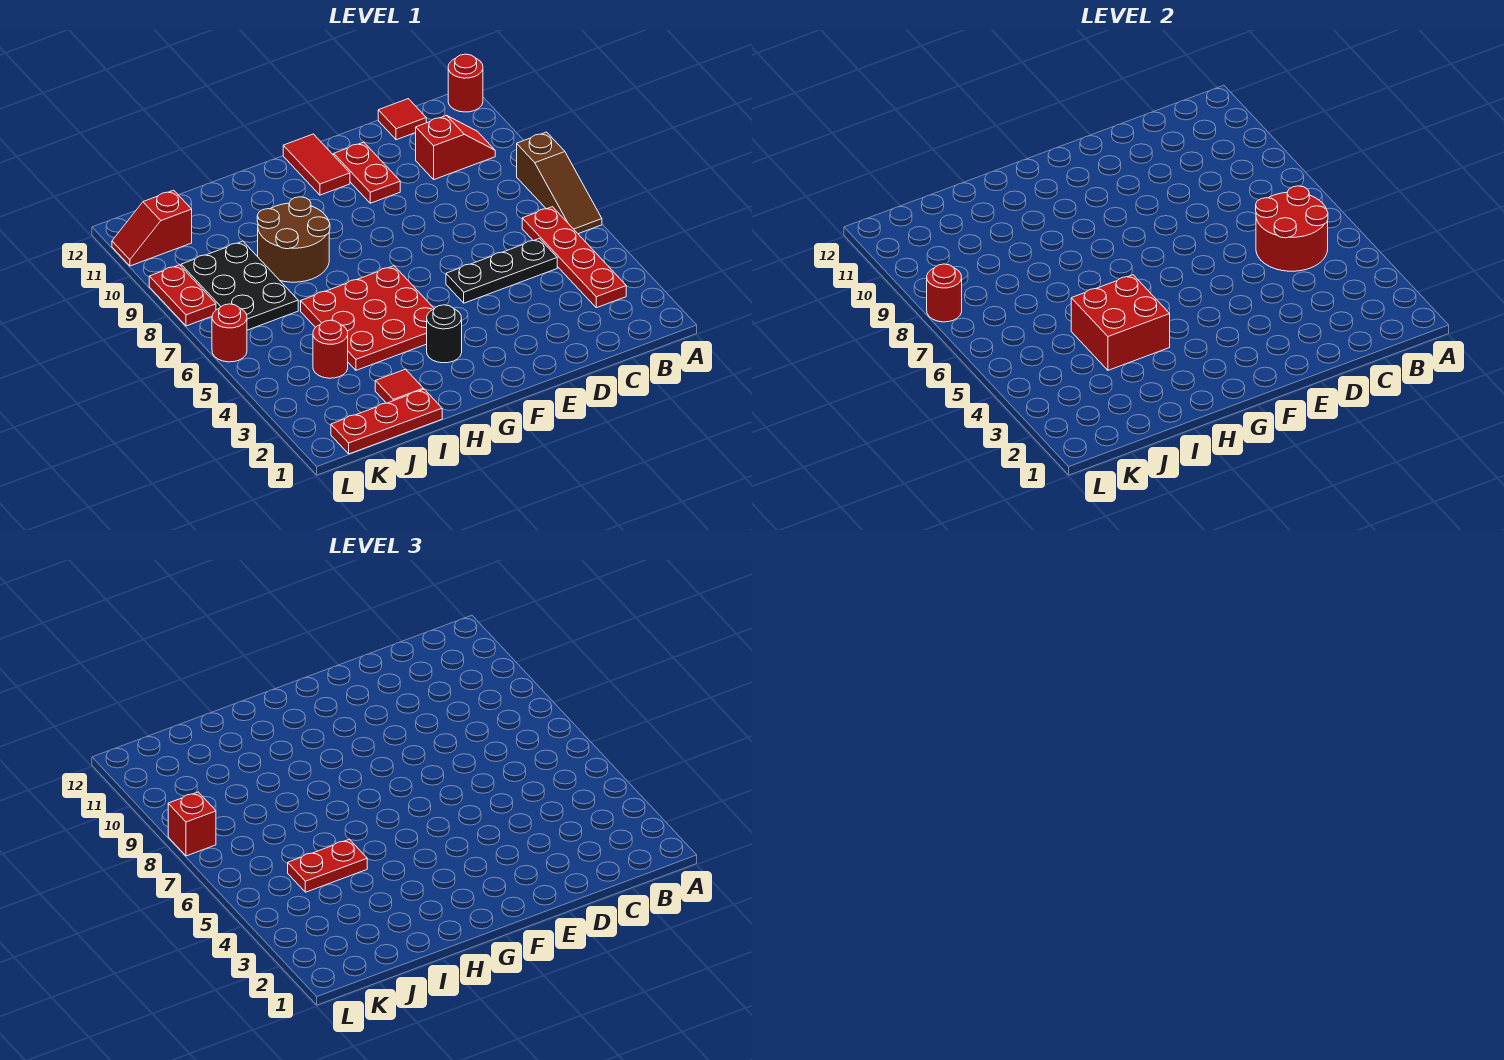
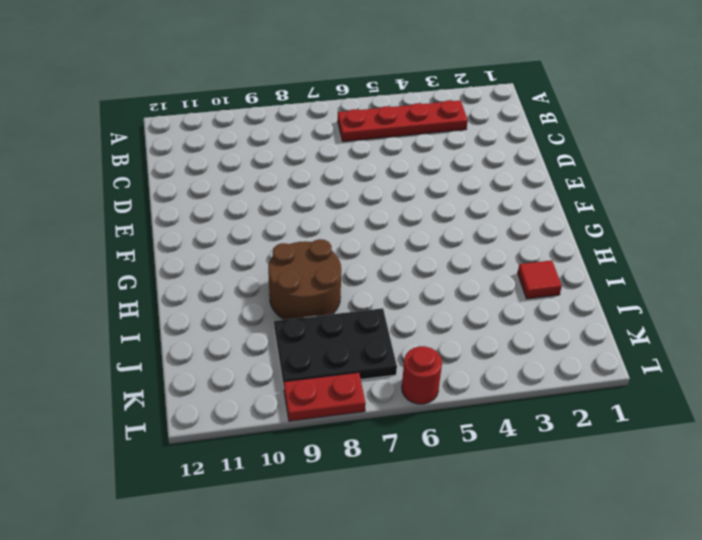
none -> brown 1x3 slope [517,132,602,234]
none -> red 1x1 round brick [448,54,483,112]
none -> red 1x2 slope [416,115,495,180]

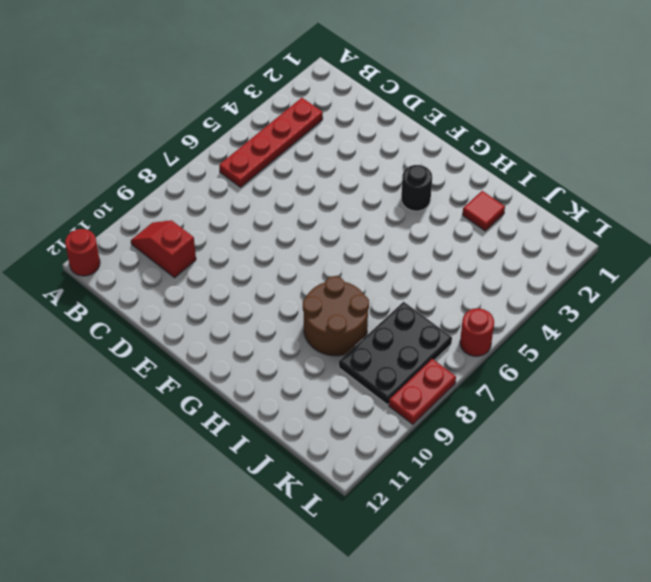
none -> brown 1x3 slope [517,132,602,234]
none -> black 1x3 plate [446,239,557,303]
none -> red 1x1 tile [378,99,426,140]

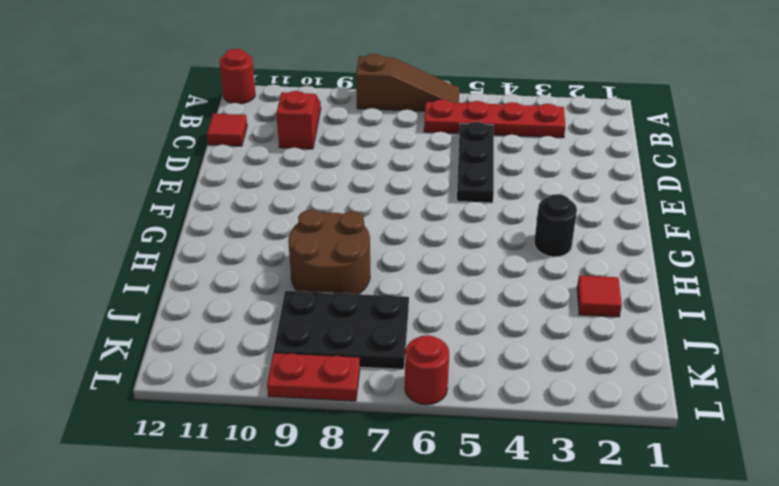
none -> red 1x2 plate [334,142,400,203]
none -> red 1x2 tile [283,134,350,195]
none -> red 3x3 plate [301,266,434,370]

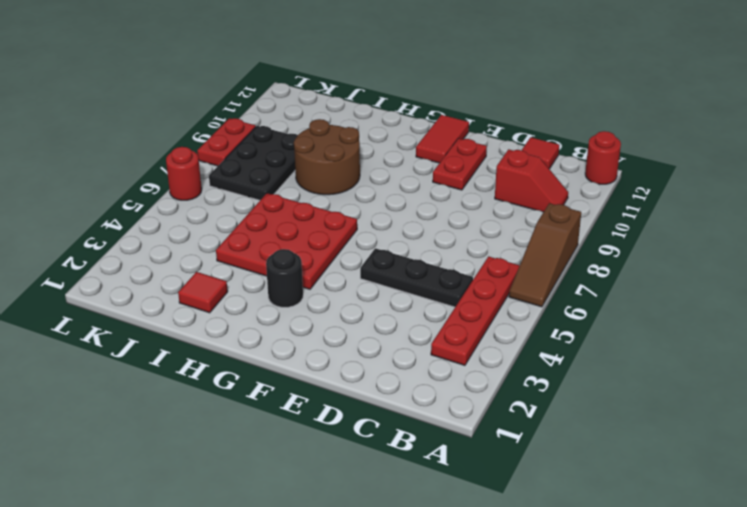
none -> red 1x3 plate [331,389,442,454]
none -> red 1x1 round brick [313,320,348,378]
none -> red 1x2 slope [112,190,192,266]

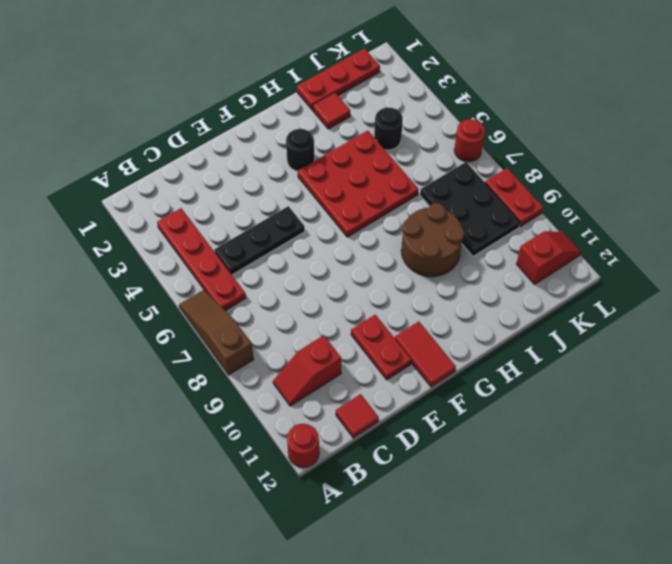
black 1x1 round brick [374,107,403,150] -> red 1x1 round brick [313,320,348,378]
none -> red 2x2 round brick [1256,186,1328,271]
none -> red 2x2 brick [1071,275,1170,370]
none -> red 1x1 round brick [927,264,962,322]

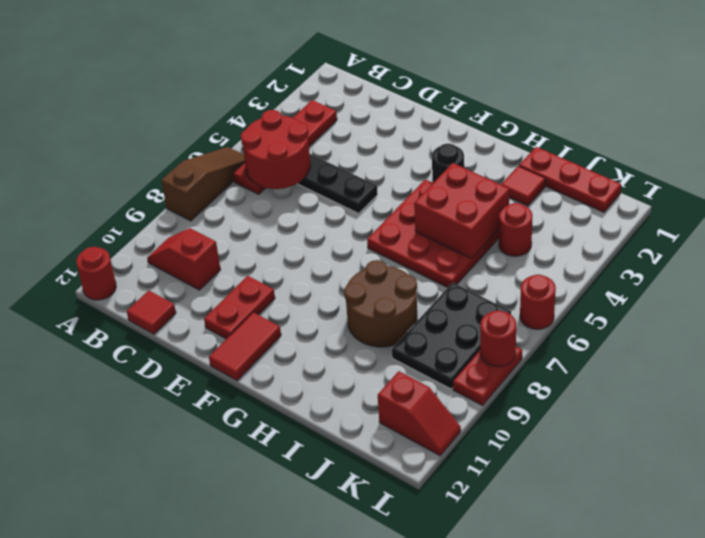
none -> red 1x2 plate [288,839,367,892]
none -> red 1x1 brick [168,792,216,856]

